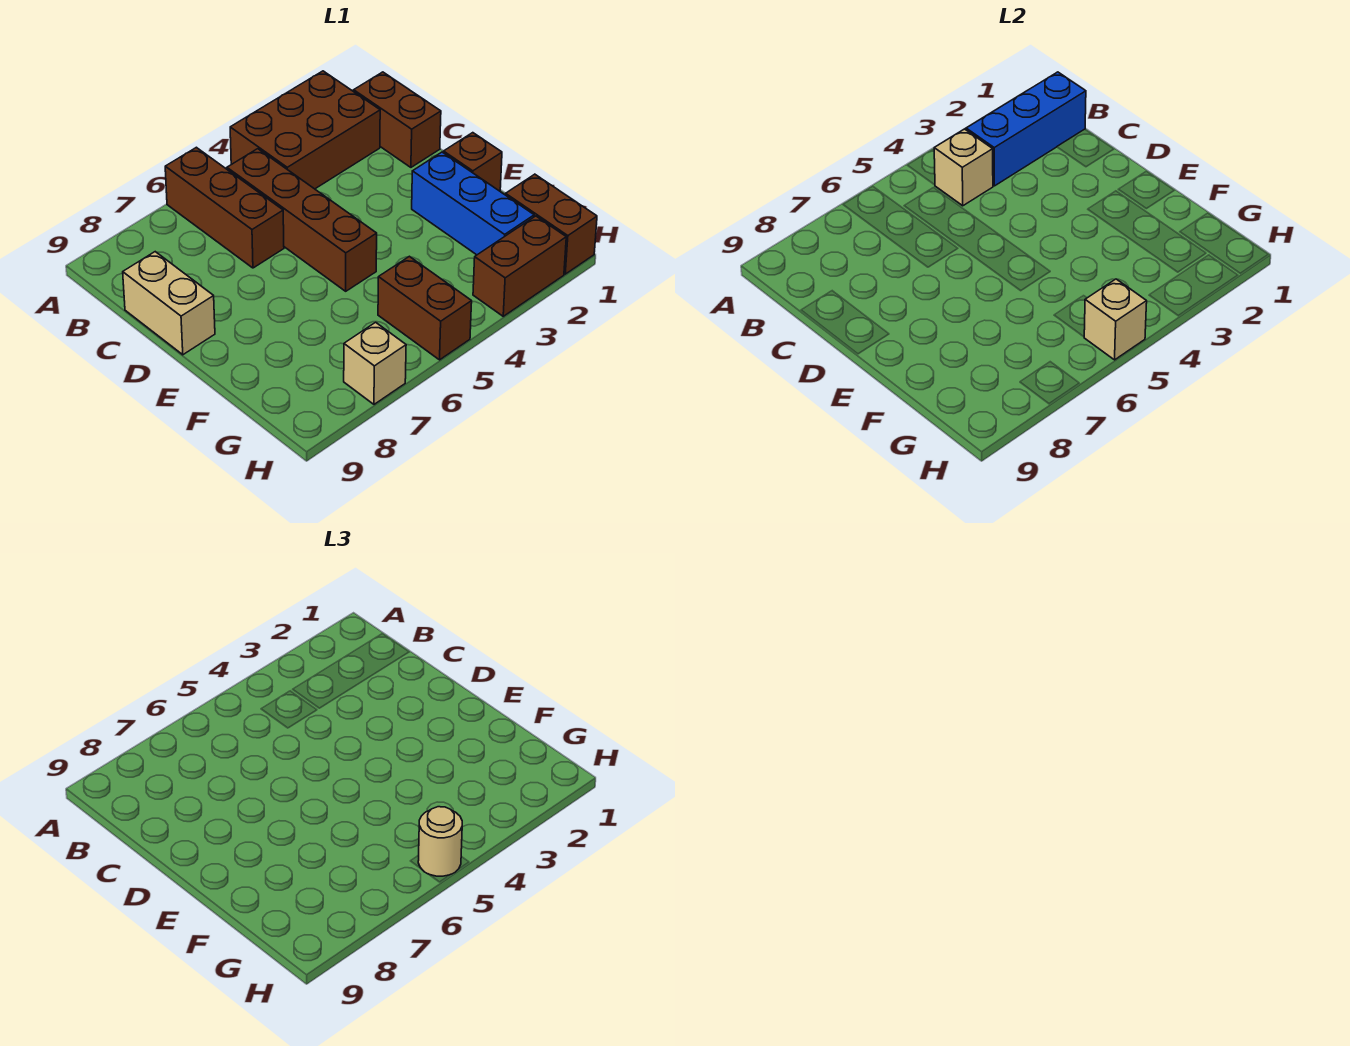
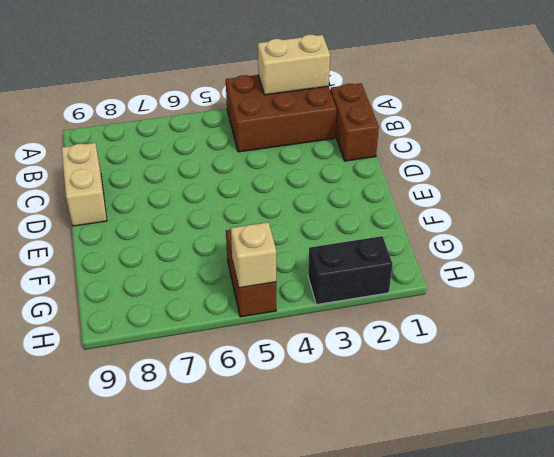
tan 1x2 brick [258,34,330,95] -> none
black 1x2 brick [308,236,393,305] -> brown 1x2 brick [473,216,566,316]
none -> brown 1x3 brick [165,147,284,268]
none -> brown 1x4 brick [227,149,377,291]
none -> brown 1x1 brick [443,133,502,191]

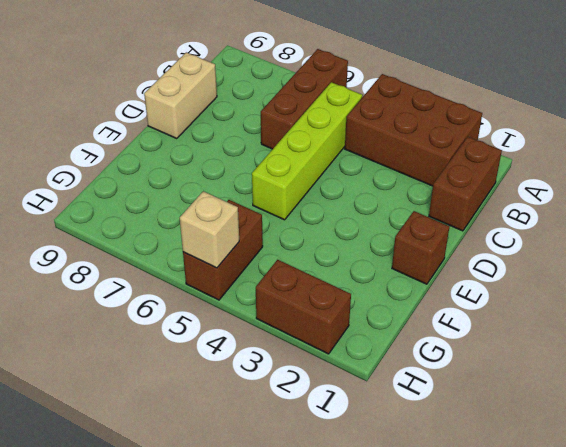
lime 1x4 brick [252,82,363,220] -> brown 1x4 brick [227,149,377,291]
none -> blue 1x3 brick [412,152,534,255]
none -> brown 1x2 brick [506,174,597,274]
none -> tan 1x1 brick [344,322,406,404]

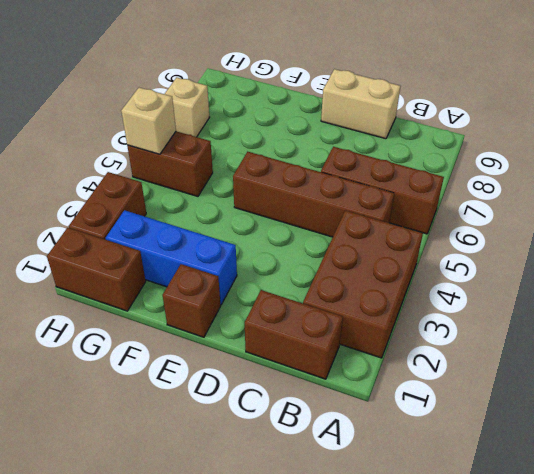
none -> blue 1x3 brick [966,72,1086,186]
none -> tan 1x1 brick [934,129,993,206]
none -> tan 1x1 round brick [418,807,462,876]

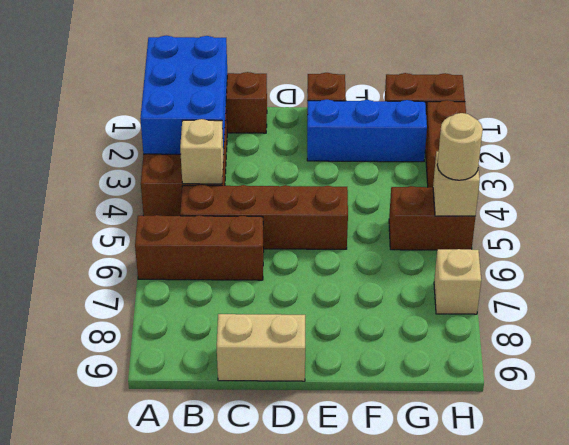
blue 2x3 brick [140,36,227,154] -> blue 1x3 brick [966,72,1086,186]

